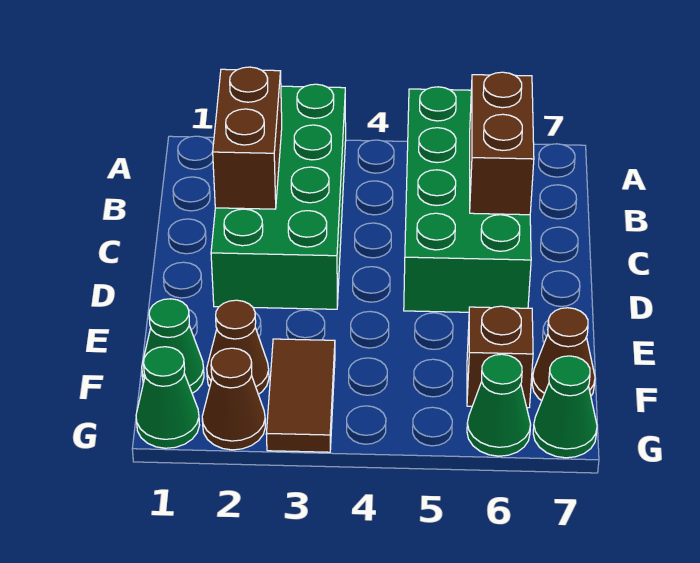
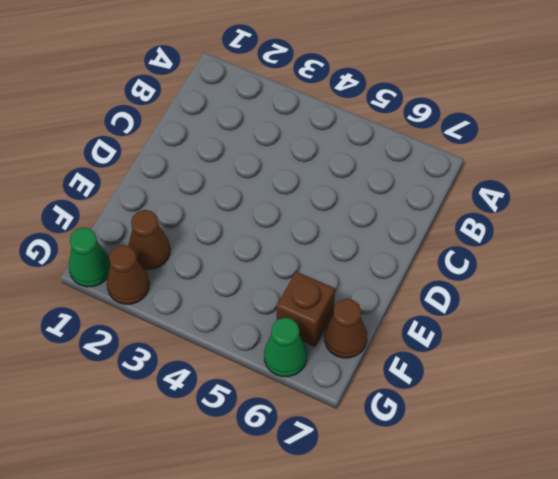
none -> green 2x4 brick [211,84,346,309]
none -> green 2x4 brick [404,87,531,312]
none -> green 1x1 cone [142,299,204,393]

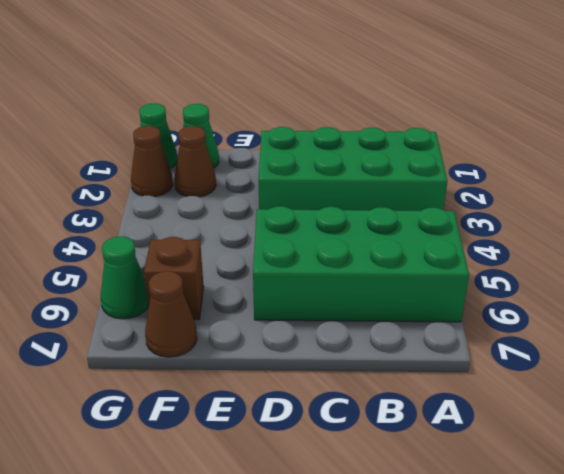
none -> brown 1x2 tile [266,339,335,452]
none -> green 1x1 cone [533,356,597,458]
none -> brown 1x2 brick [213,67,282,209]

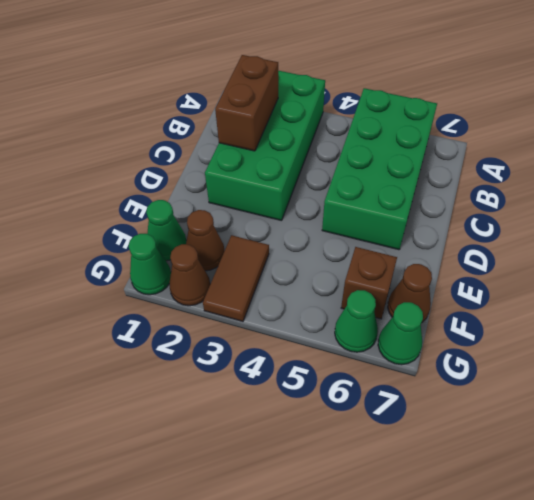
none -> brown 1x2 brick [470,72,534,215]

